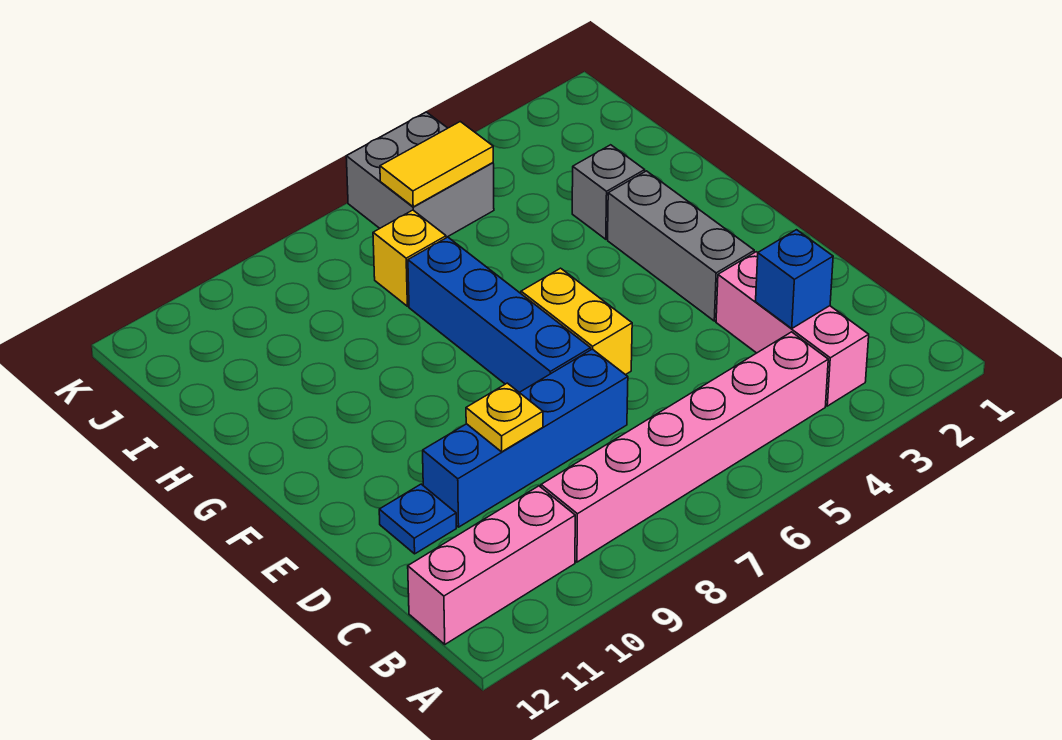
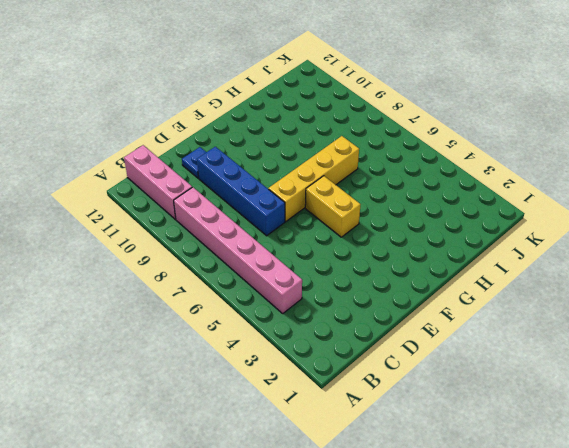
yellow 1x4 brick [269,136,359,221] -> blue 1x4 brick [408,237,591,392]
yellow 1x2 brick [305,176,361,237] -> yellow 1x2 brick turned to [521,268,632,375]
none -> pink 1x3 brick [716,252,869,406]
none -> grey 1x3 brick [608,171,754,321]
none -> grey 1x1 brick [572,145,645,239]

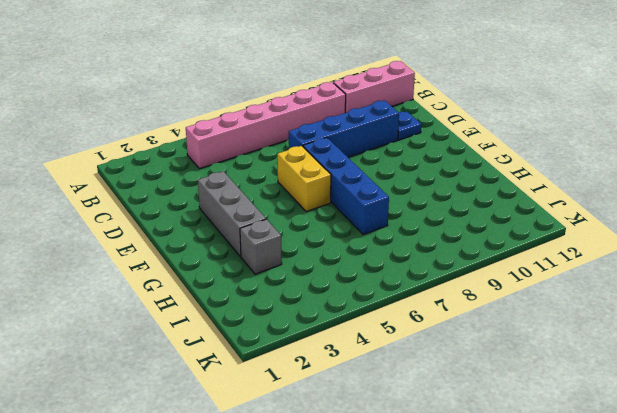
none -> pink 1x3 brick [716,252,869,406]
none -> yellow 1x1 brick [373,210,447,306]
none -> grey 2x2 brick [346,112,494,237]

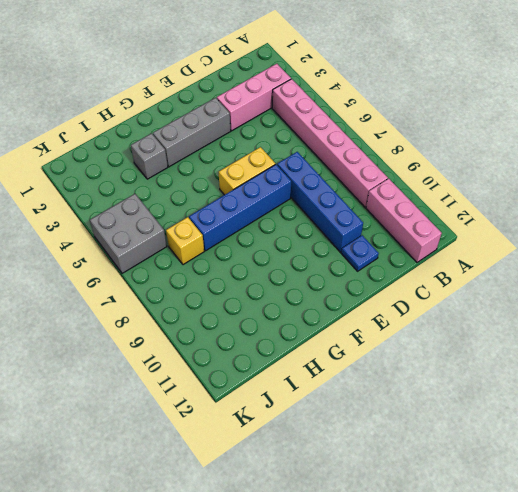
none -> blue 1x1 brick [756,230,833,328]
none -> yellow 1x1 plate [466,383,543,452]
none -> yellow 1x2 tile [380,122,493,207]

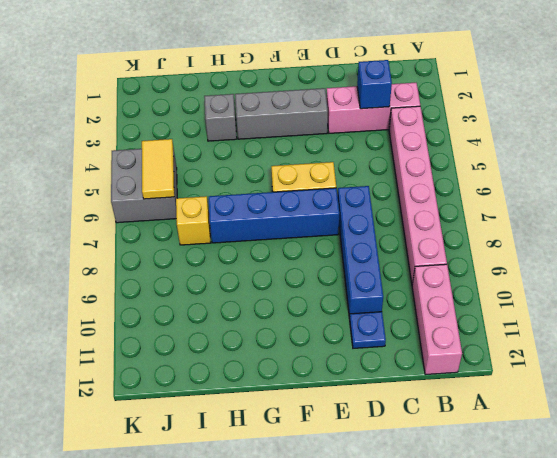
none -> yellow 1x1 plate [466,383,543,452]

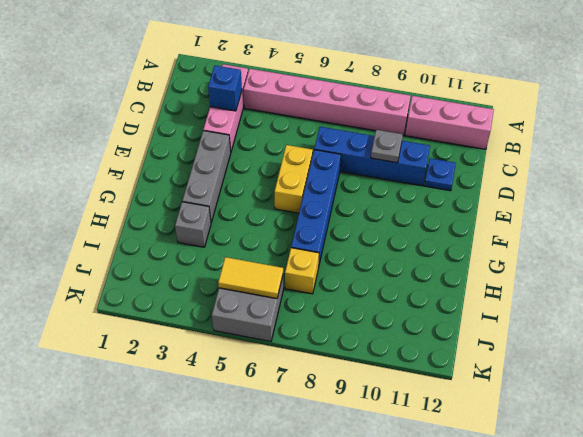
grey 1x1 plate [371,130,403,163] -> yellow 1x1 plate [466,383,543,452]

